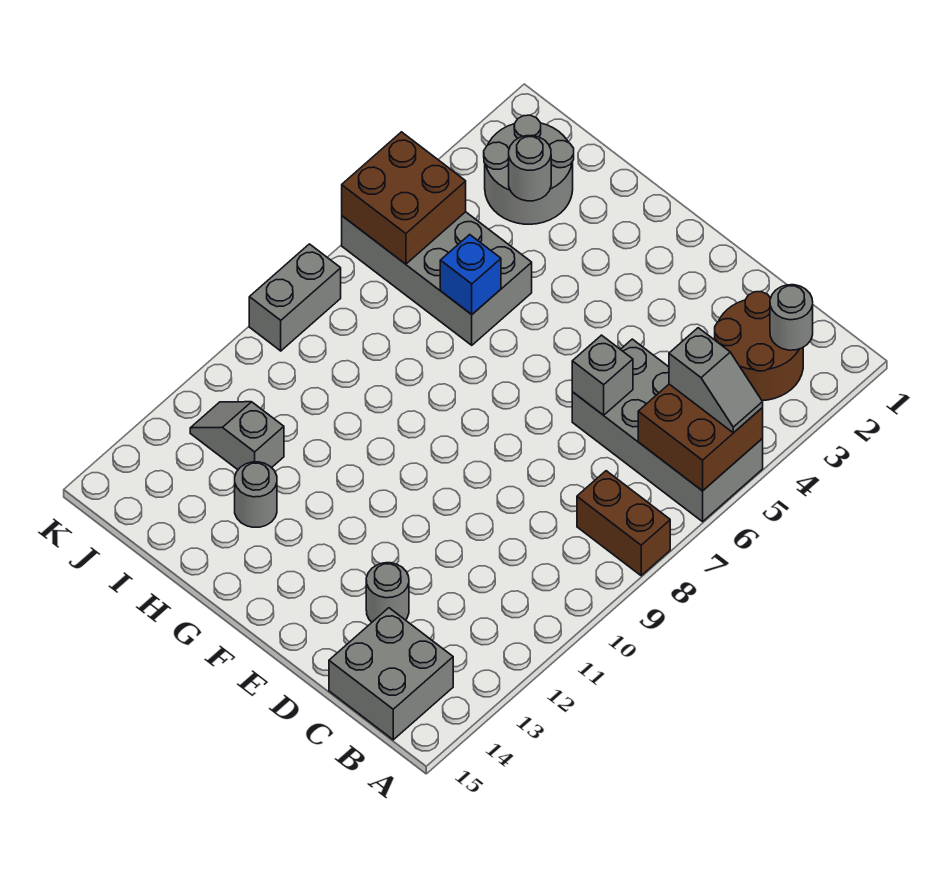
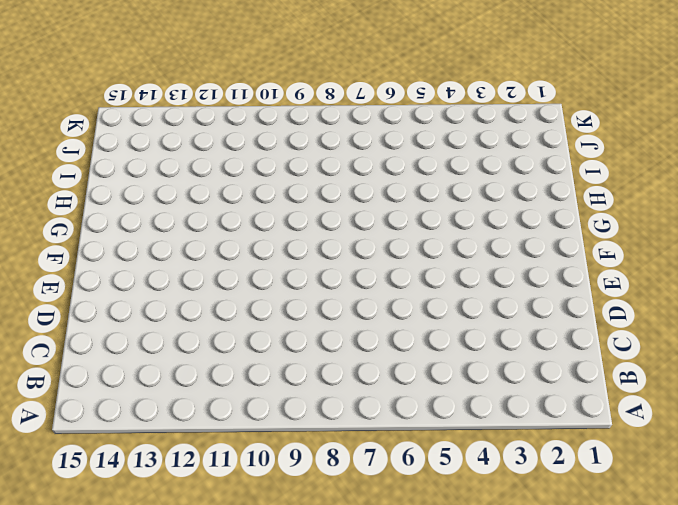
none -> grey 2x4 brick [572,339,763,522]
none -> brown 1x2 brick [577,471,670,576]
none -> brown 2x2 round brick [715,292,803,401]

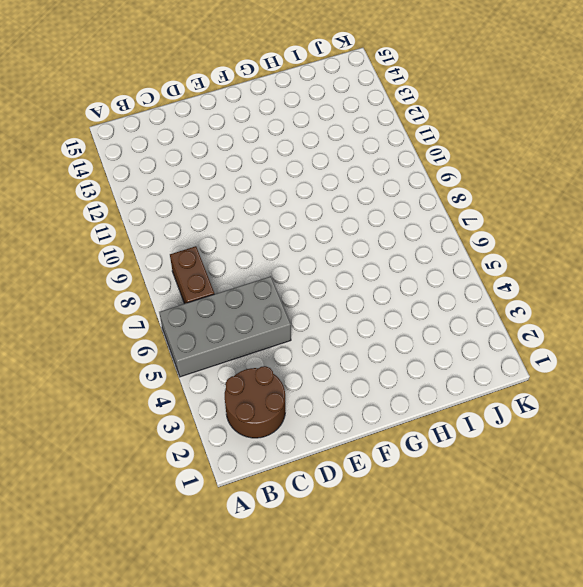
brown 1x2 brick [170,246,214,304] -> brown 1x2 brick turned to [577,471,670,576]
none -> grey 2x2 brick [329,608,453,740]
none -> grey 1x1 round brick [366,563,409,622]
none -> grey 2x4 brick [342,212,532,345]

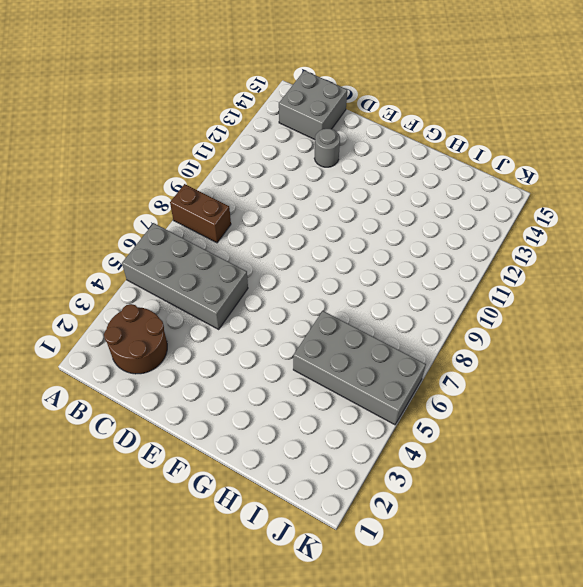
none -> grey 1x1 round brick [235,462,277,527]
none -> grey 2x2 round brick [484,115,574,224]
none -> grey 1x2 slope [190,402,284,470]

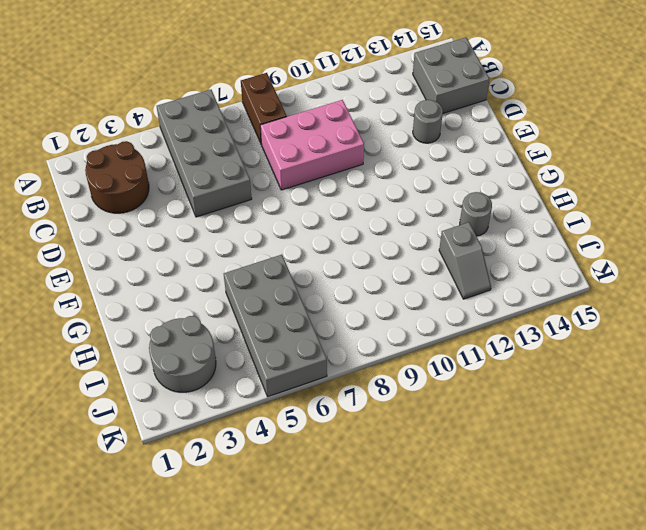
pink 2x3 brick [260,100,364,190] -> none
none -> grey 1x2 brick [249,244,341,351]
none -> brown 2x2 brick [638,384,763,491]
none -> grey 1x1 round brick [770,285,813,350]

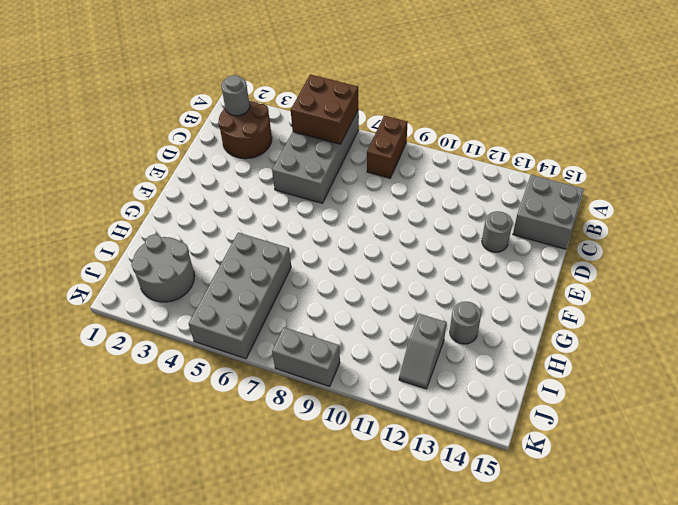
none -> grey 1x1 brick [572,335,633,415]
none -> blue 1x1 brick [440,235,501,314]
none -> grey 1x1 round brick [509,135,551,201]

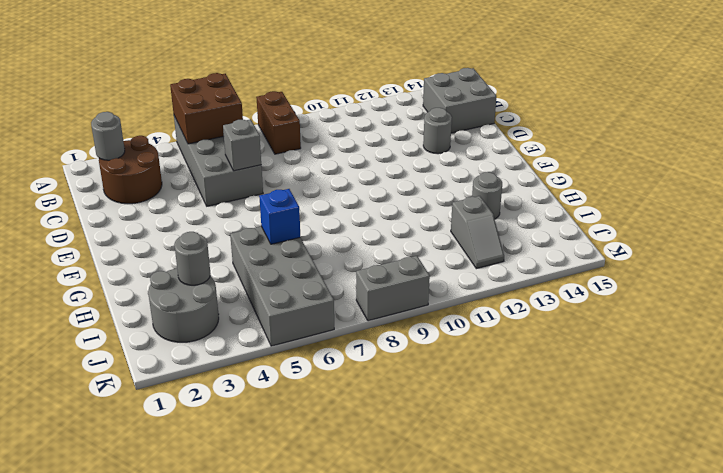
none -> brown 2x2 brick [342,132,466,264]
none -> grey 1x2 slope [669,328,763,433]

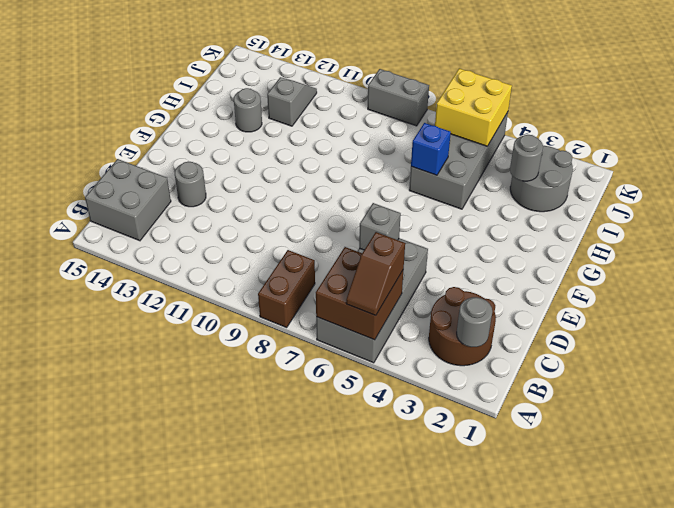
brown 1x2 slope [346,232,405,316] -> grey 1x2 slope [669,328,763,433]
yellow 2x2 brick [435,68,512,146] -> brown 2x2 brick [342,132,466,264]

